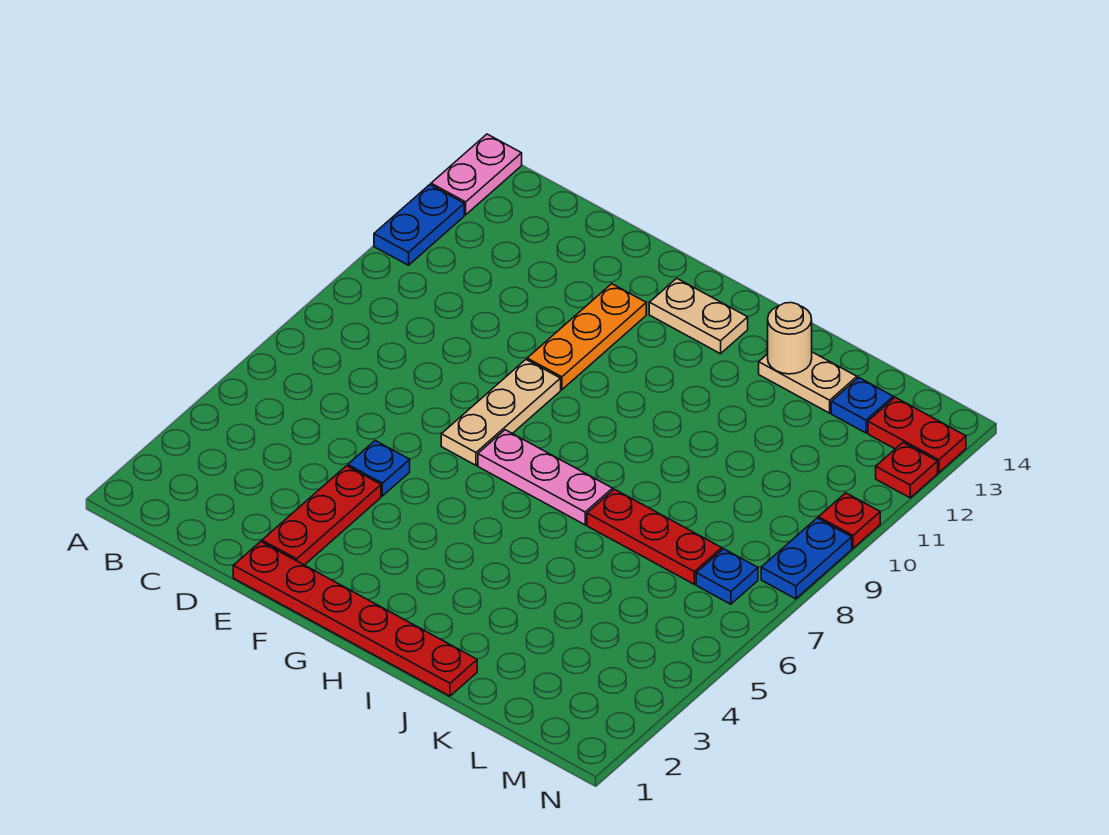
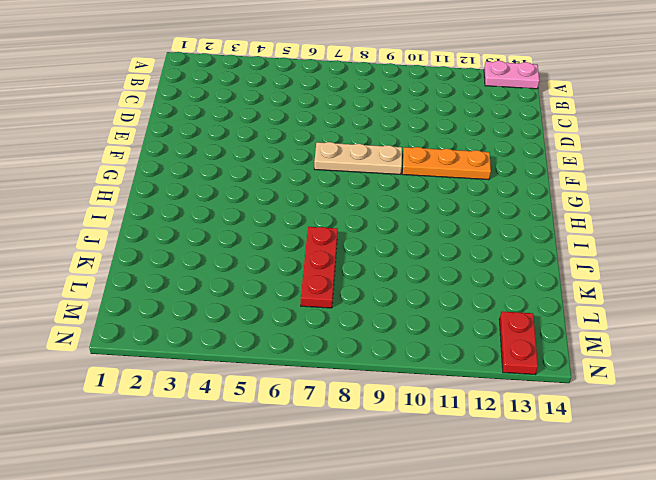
none -> blue 1x2 plate [374,185,464,265]
none -> red 1x6 plate [233,541,477,696]
none -> red 1x3 plate [262,466,381,565]

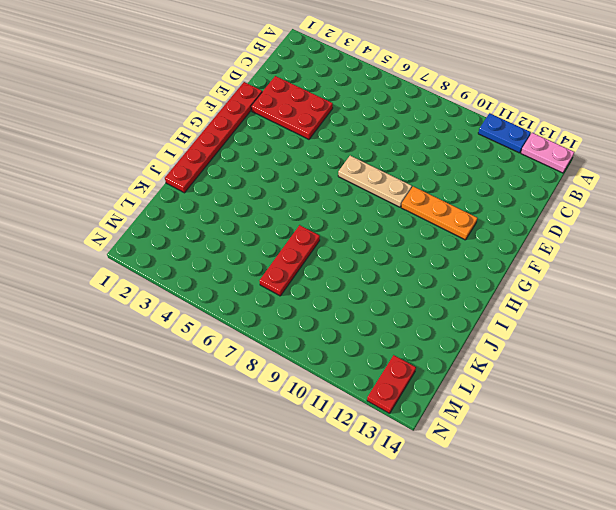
red 2x3 plate [251,76,333,139] -> red 1x3 plate [262,466,381,565]
none -> blue 1x1 plate [348,441,410,496]
none -> pink 1x3 plate [478,430,613,525]
none -> tan 1x2 plate [649,278,748,354]

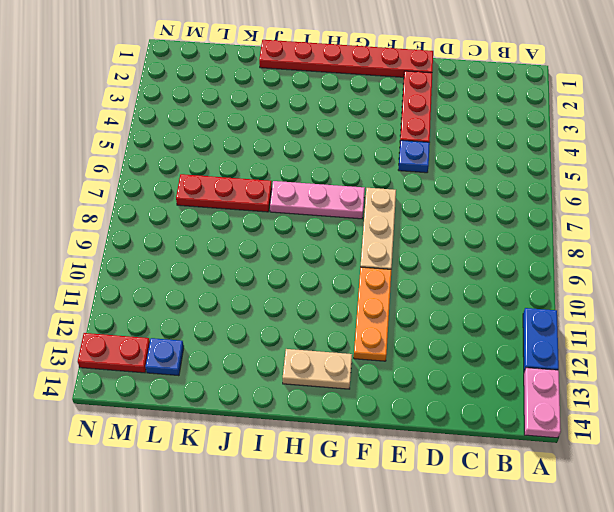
none -> tan 1x2 plate [759,352,857,413]
none -> blue 1x1 plate [696,549,758,604]
none -> blue 1x2 plate [761,518,852,599]

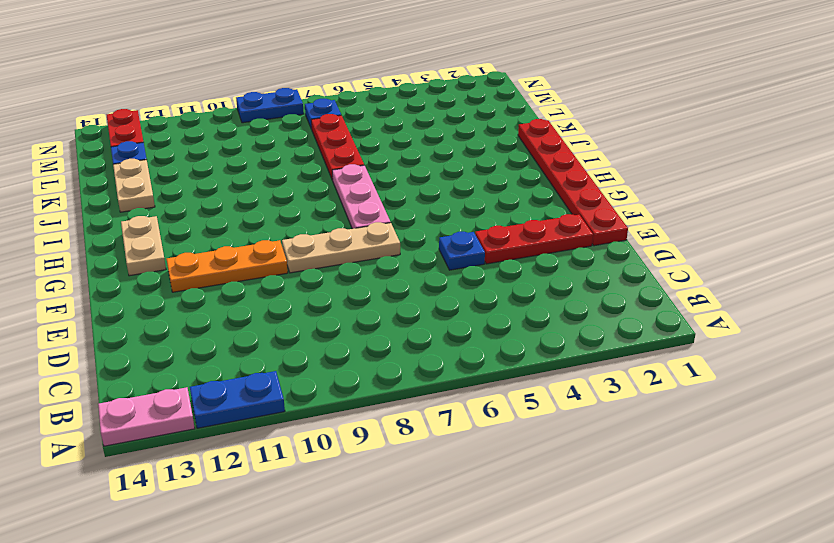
none -> red 1x1 plate [818,493,880,548]
none -> red 1x1 plate [876,443,938,498]
none -> tan 1x1 round brick [768,303,812,374]

